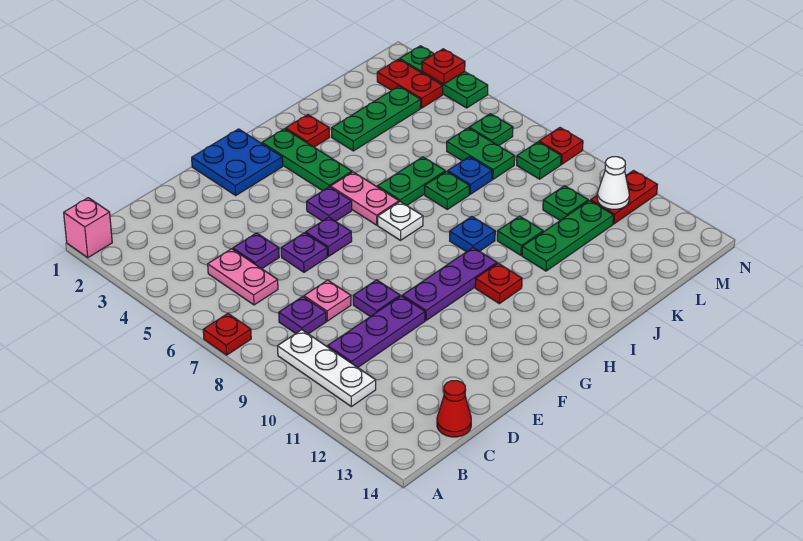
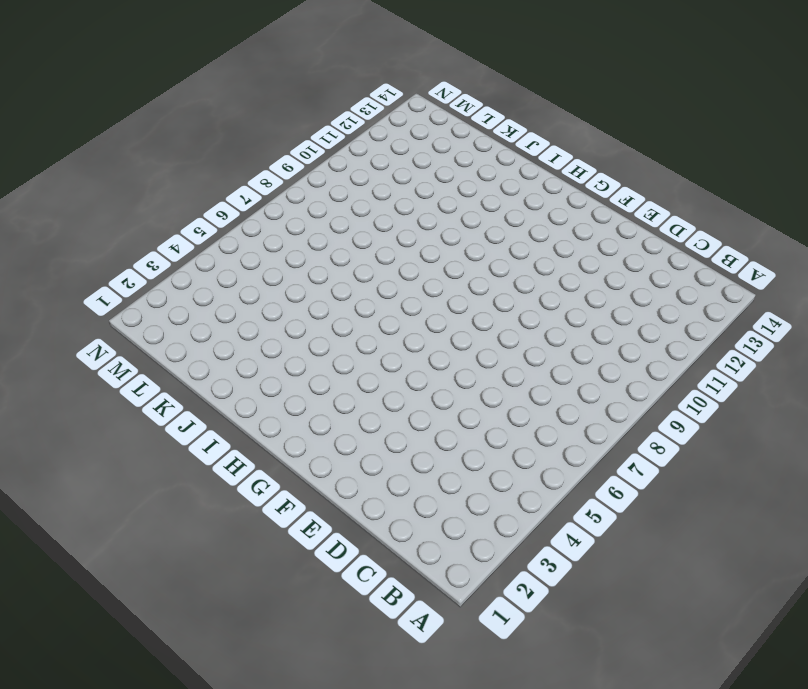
none -> pink 1x1 brick [64,198,112,258]
none -> red 1x1 plate [203,314,251,355]
none -> white 1x3 plate [278,330,376,407]
none -> pink 1x2 plate [208,249,278,305]

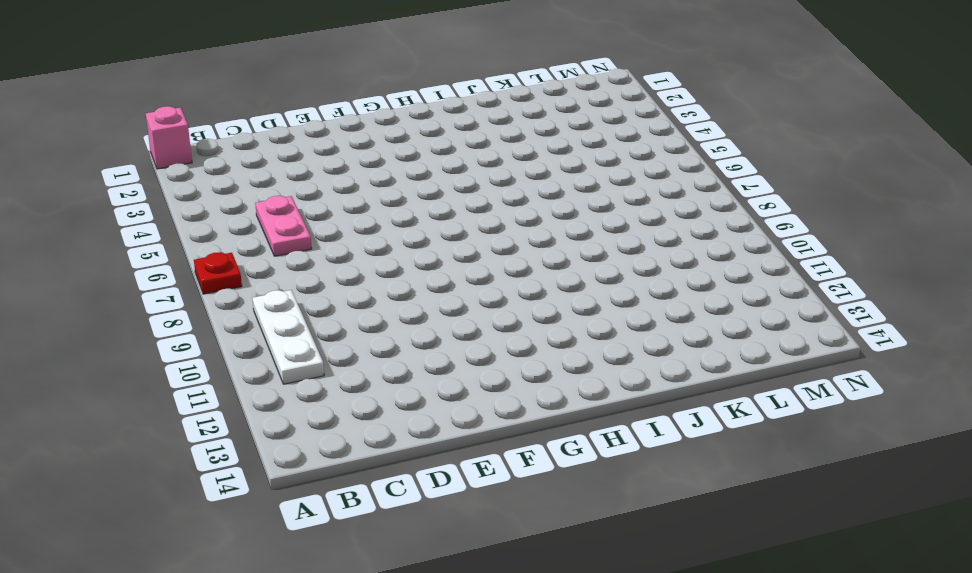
none -> purple 1x1 plate [279,297,326,334]
none -> purple 1x3 plate [328,296,425,367]
none -> red 1x1 cone [437,381,471,437]
none -> purple 1x1 plate [233,233,279,269]

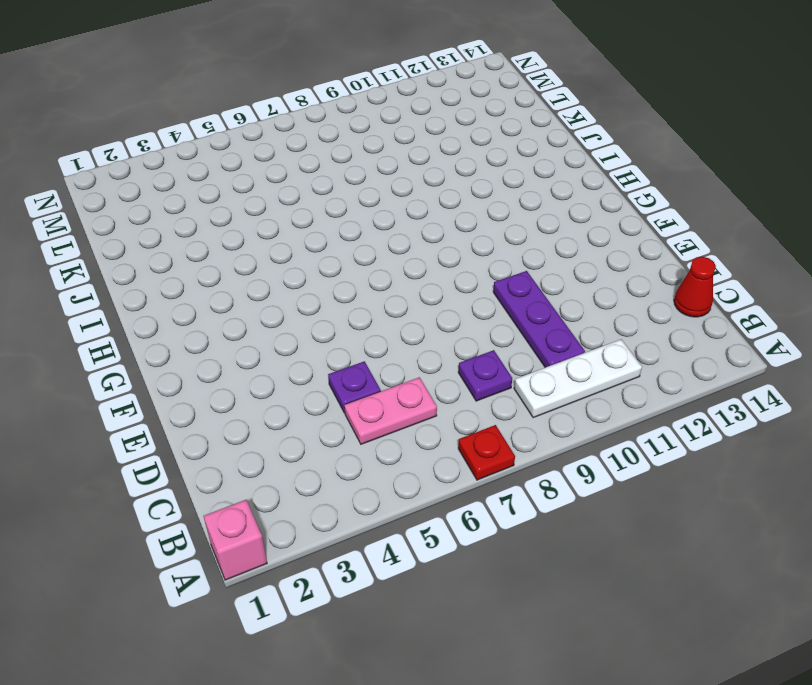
none -> pink 1x1 plate [304,280,351,321]
none -> purple 1x1 plate [281,233,327,272]
none -> purple 1x1 plate [353,280,400,317]
none -> blue 2x2 plate [192,129,283,195]

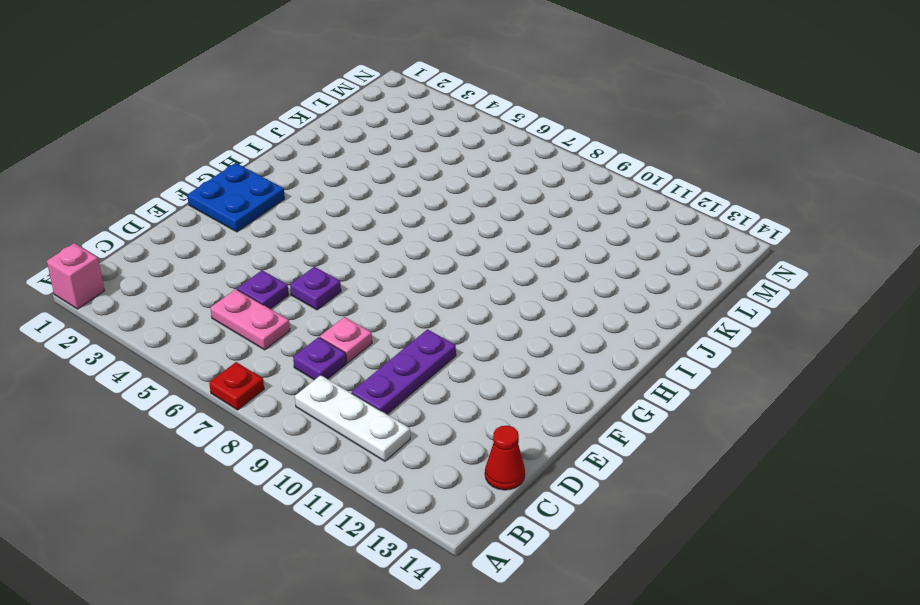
none -> purple 1x1 plate [353,280,400,317]
none -> purple 1x1 plate [306,217,352,256]
none -> purple 1x3 plate [402,248,497,320]
none -> purple 1x1 plate [307,187,352,221]

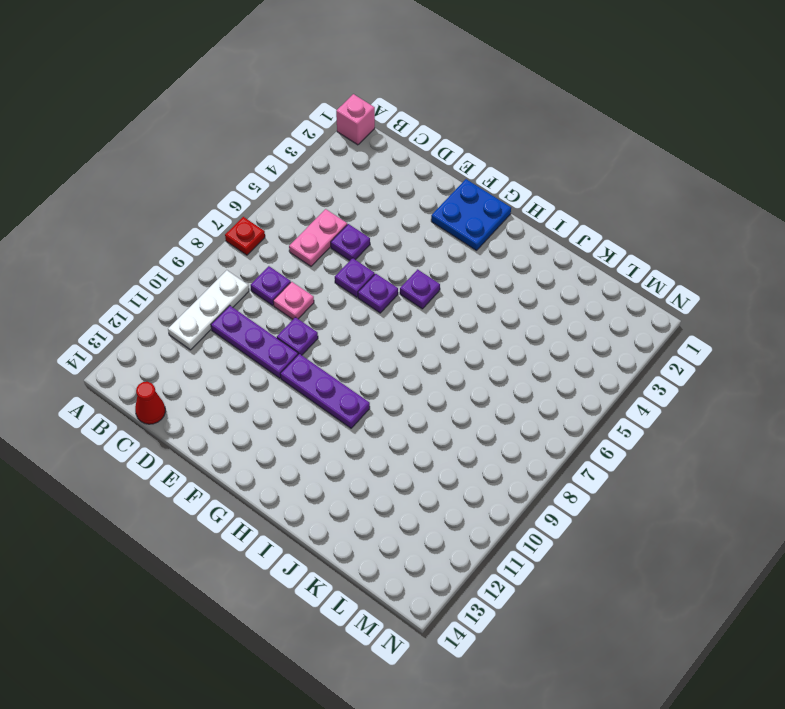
none -> green 1x3 plate [262,129,352,191]
none -> pink 1x2 plate [331,172,399,225]
none -> white 1x1 plate [378,202,423,240]
none -> red 1x1 plate [475,263,522,304]

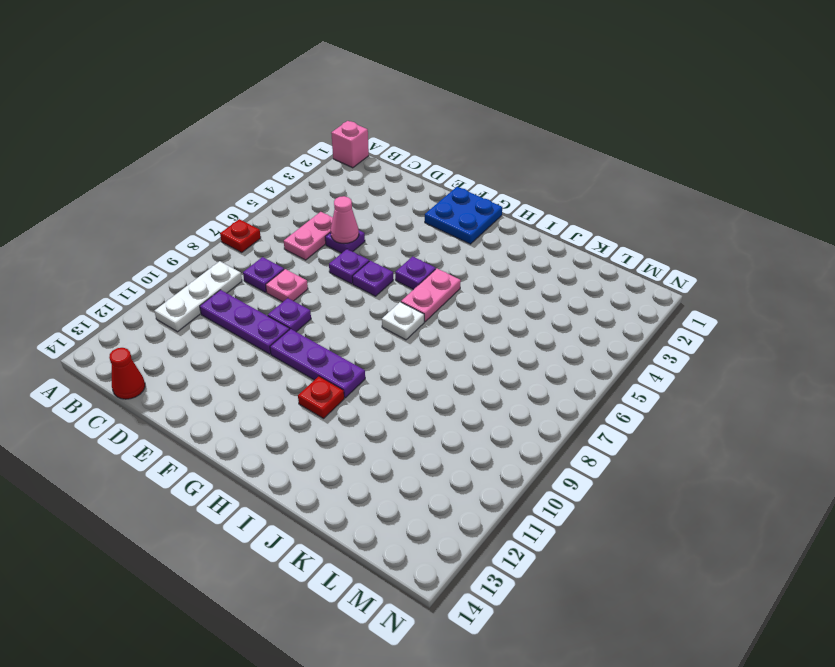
pink 1x1 cone [331,196,359,244] -> none
none -> green 1x3 plate [262,129,352,191]
none -> red 1x1 plate [286,115,330,147]
none -> green 1x2 plate [378,157,445,206]
none -> blue 1x1 plate [450,217,495,252]

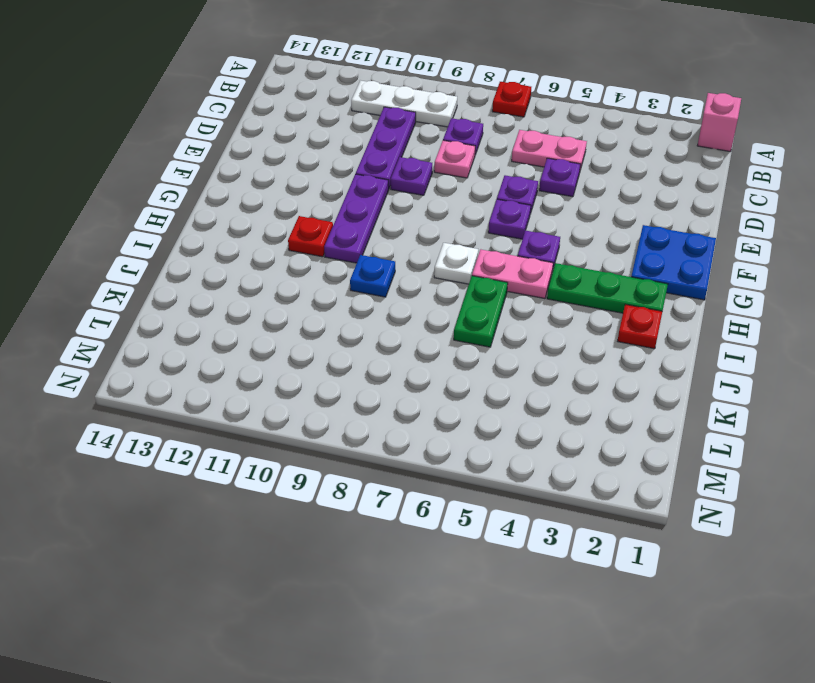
none -> red 1x1 cone [437,381,471,437]
none -> green 1x3 plate [332,86,421,151]
none -> green 1x1 plate [425,171,469,209]
none -> green 1x1 plate [497,216,543,255]

